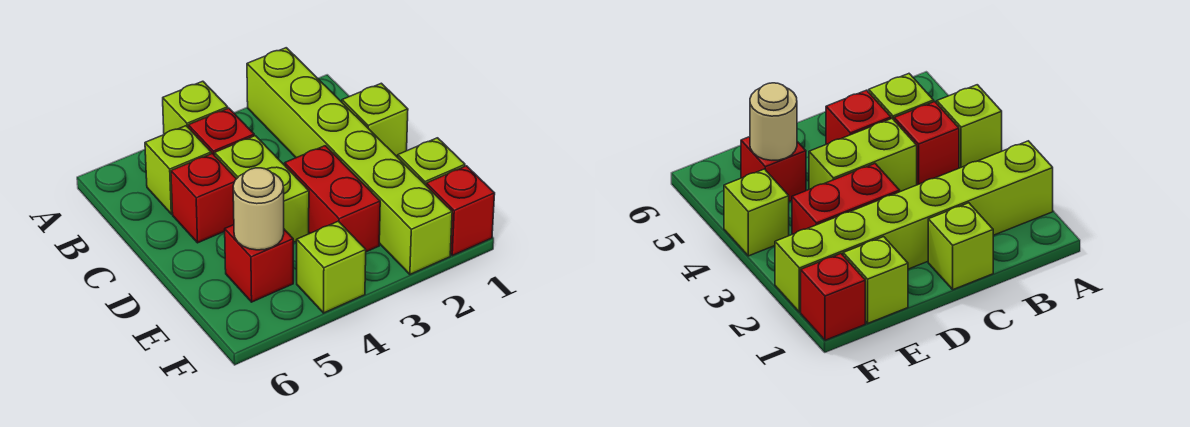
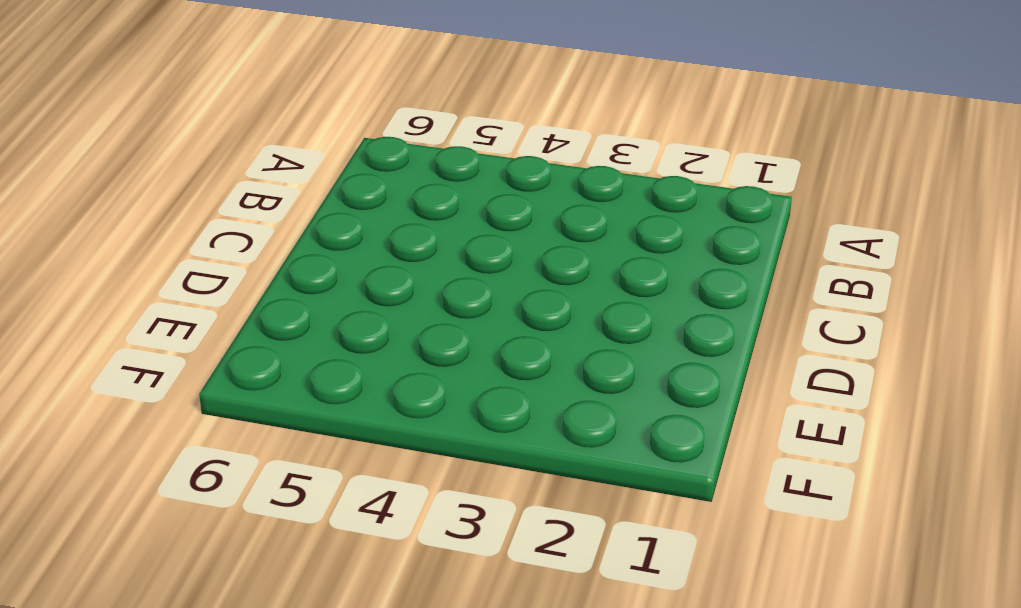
none -> lime 1x6 brick [247,48,452,274]
none -> lime 1x1 brick [163,81,228,135]
none -> red 1x1 brick [188,108,254,155]

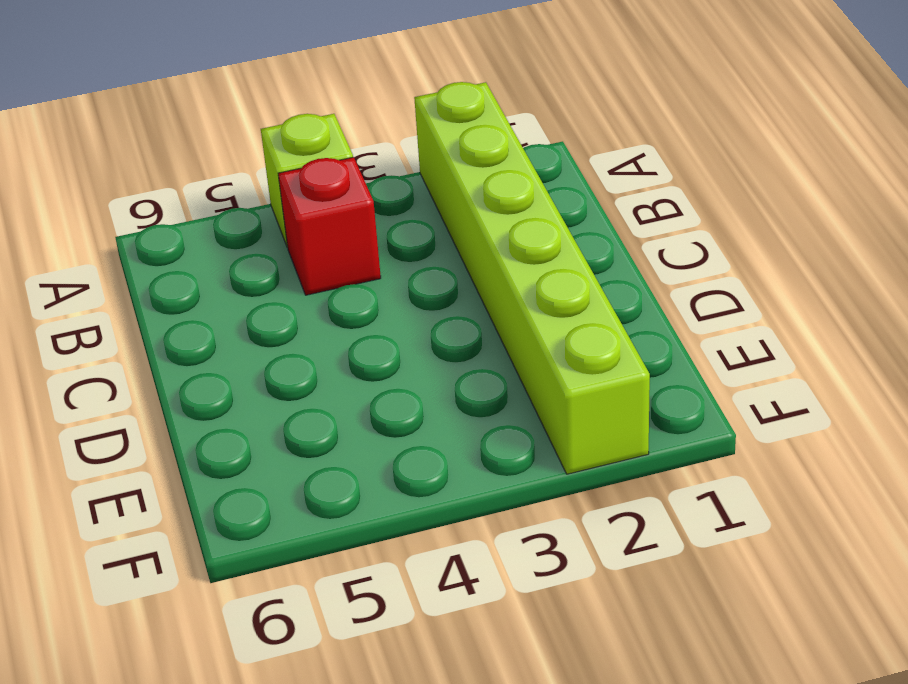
none -> lime 1x1 brick [145,126,211,214]
none -> lime 1x1 brick [342,83,408,157]
none -> lime 1x2 brick [215,136,309,242]

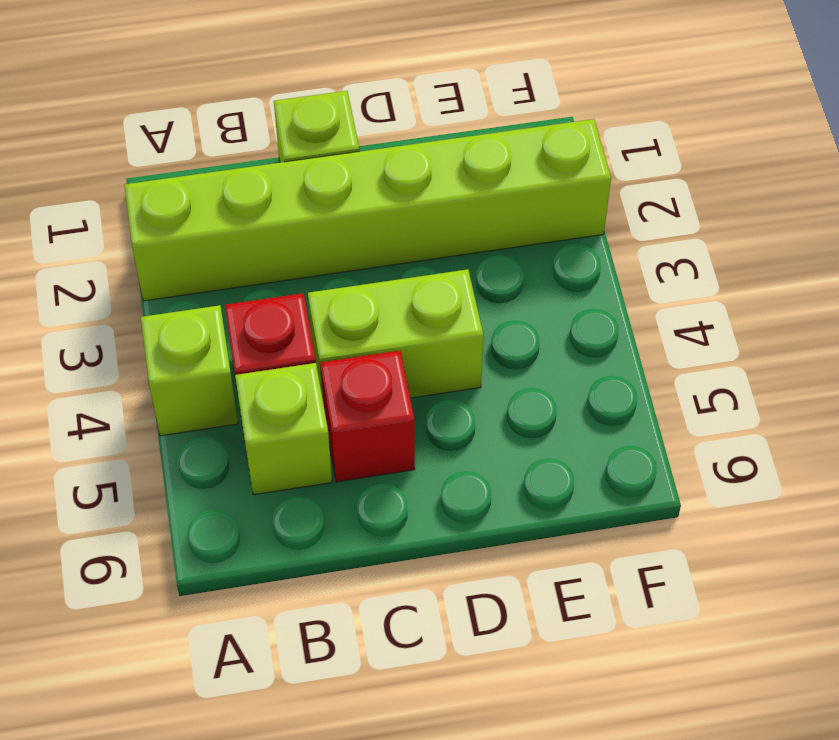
none -> red 1x2 brick [285,146,380,252]
none -> lime 1x1 brick [398,138,465,185]
none -> red 1x1 brick [225,225,293,302]

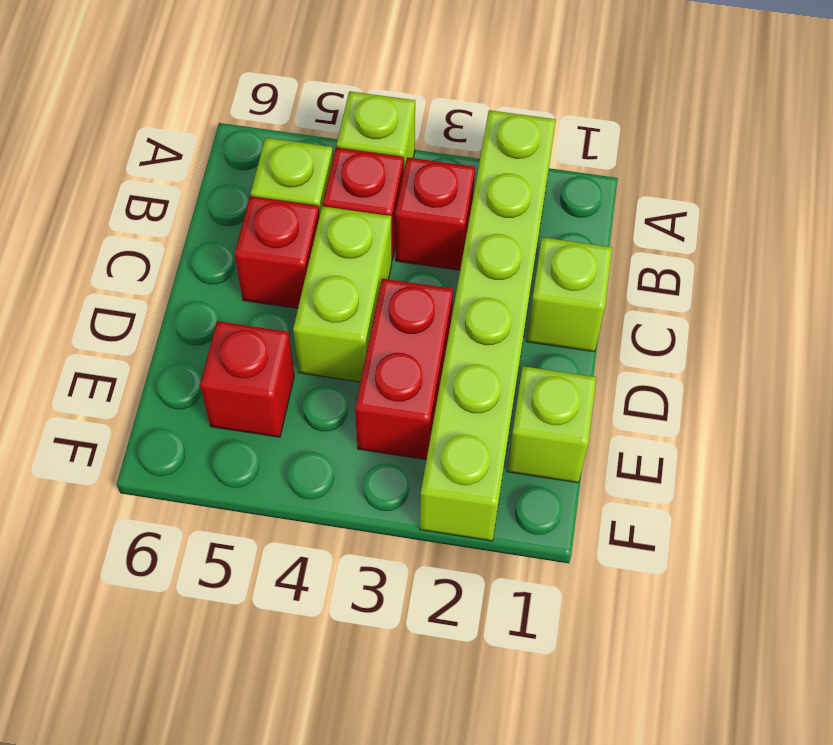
red 1x1 brick [395,157,475,270] -> red 1x1 brick moved to [426,166,495,256]
none -> lime 1x1 brick [297,221,366,313]
none -> tan 1x1 round brick [233,168,284,250]

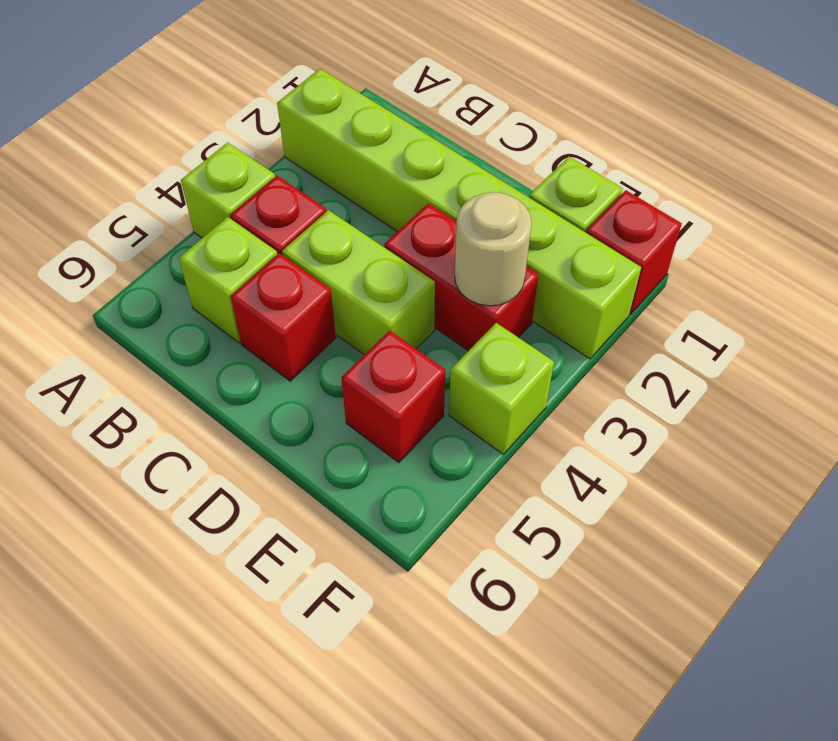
tan 1x1 round brick [455,192,532,306] -> tan 1x1 round brick moved to [233,168,284,250]
none -> lime 1x1 brick [342,83,408,157]

